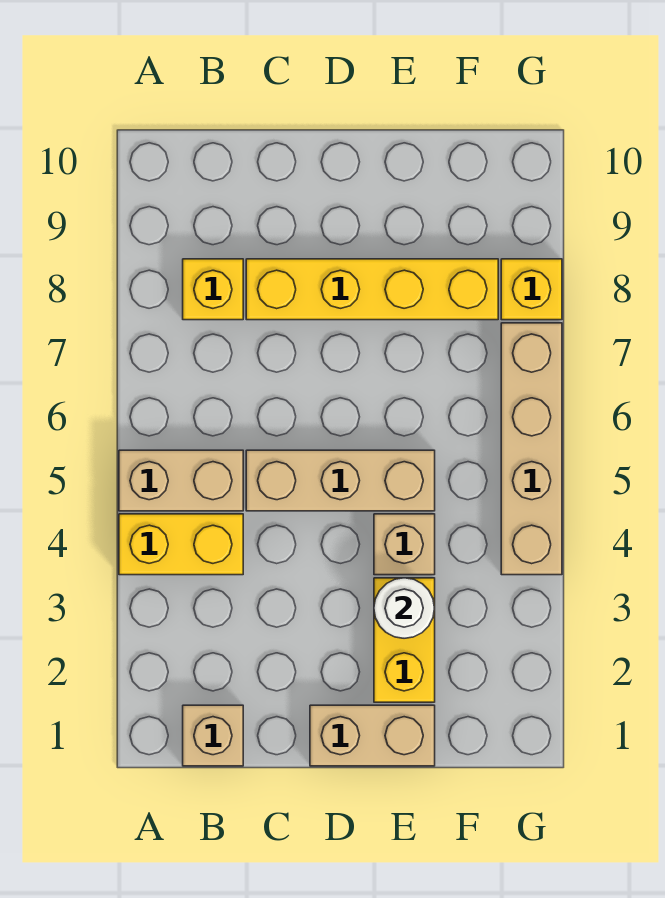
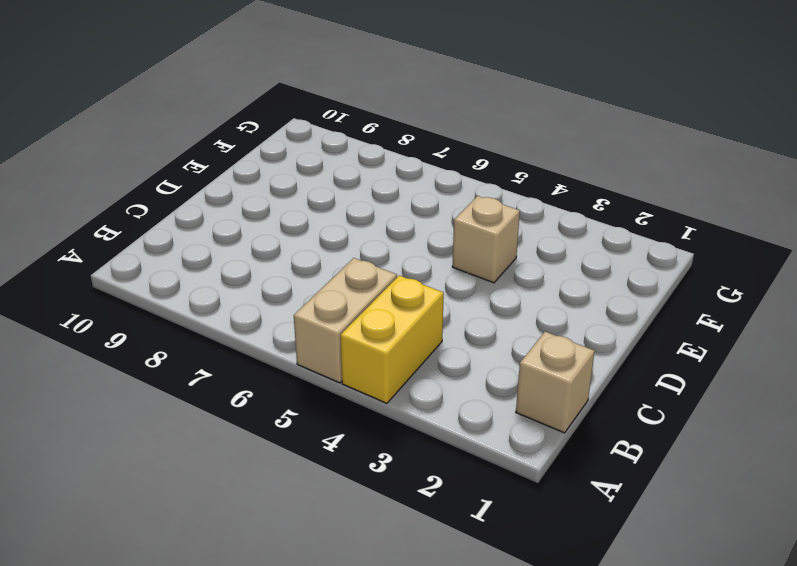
none -> yellow 1x1 brick [183,259,243,320]
none -> tan 1x3 brick [246,450,435,511]
none -> yellow 1x4 brick [246,259,498,320]

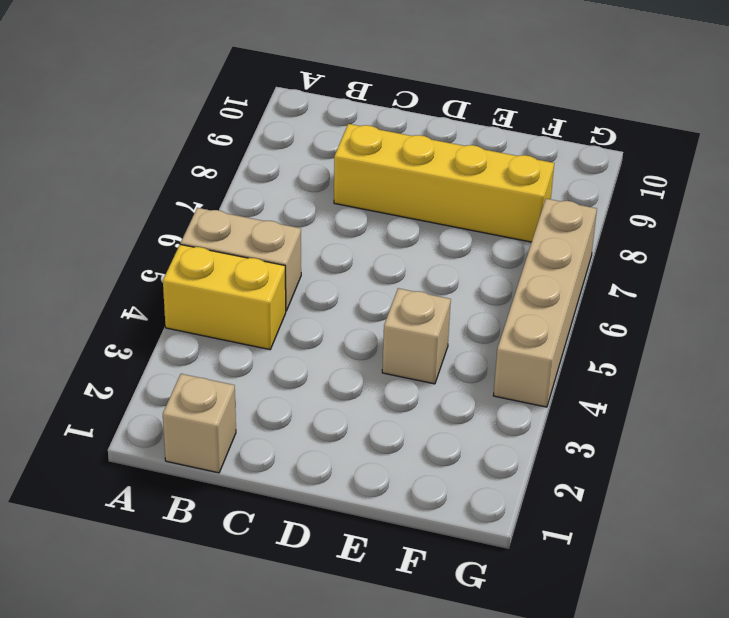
none -> yellow 1x1 brick [183,259,243,320]
none -> tan 1x3 brick [246,450,435,511]
none -> tan 1x2 brick [310,705,435,766]

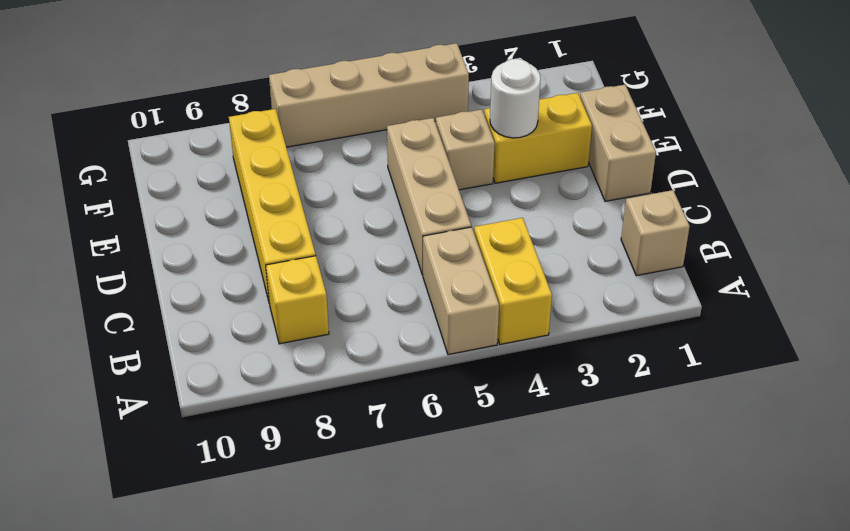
none -> yellow 1x1 brick [501,259,562,320]

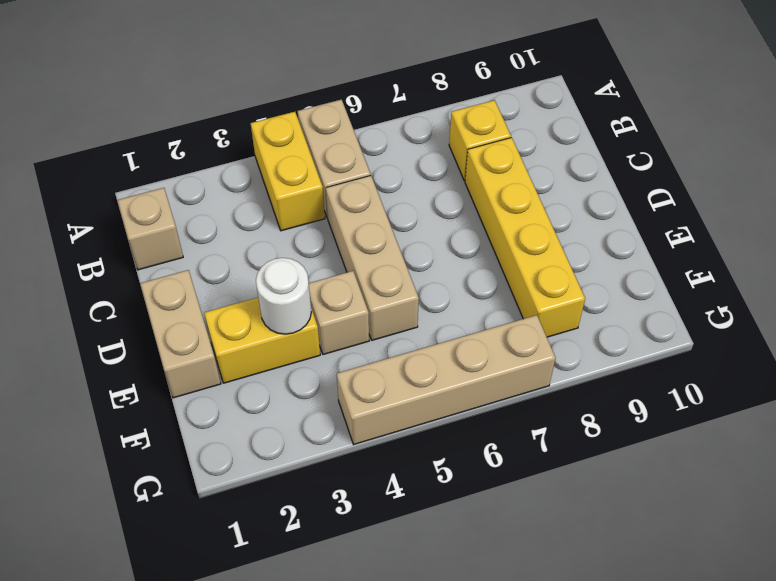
none -> yellow 1x1 brick [501,259,562,320]

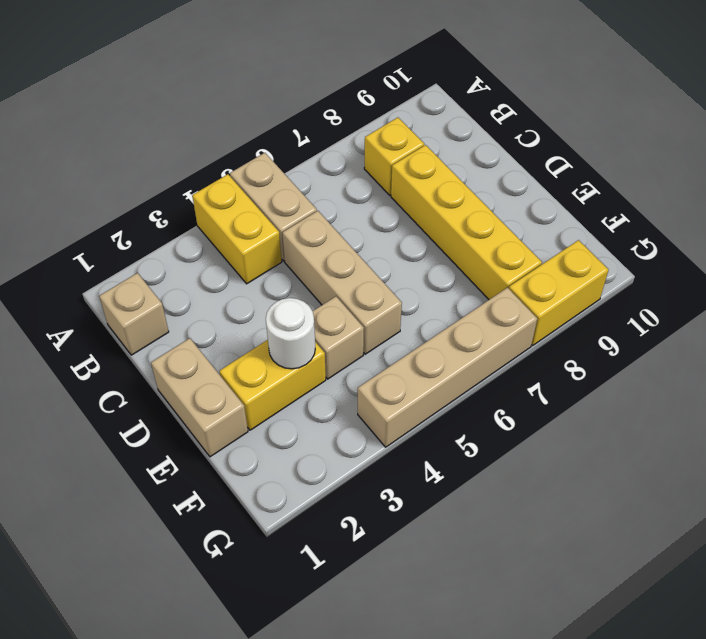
yellow 1x2 brick [509,240,609,345] -> yellow 1x1 brick [501,259,562,320]

